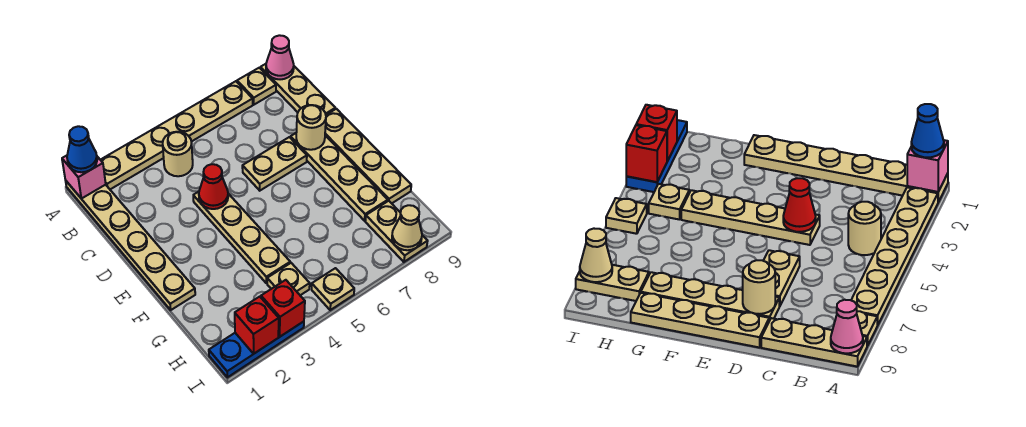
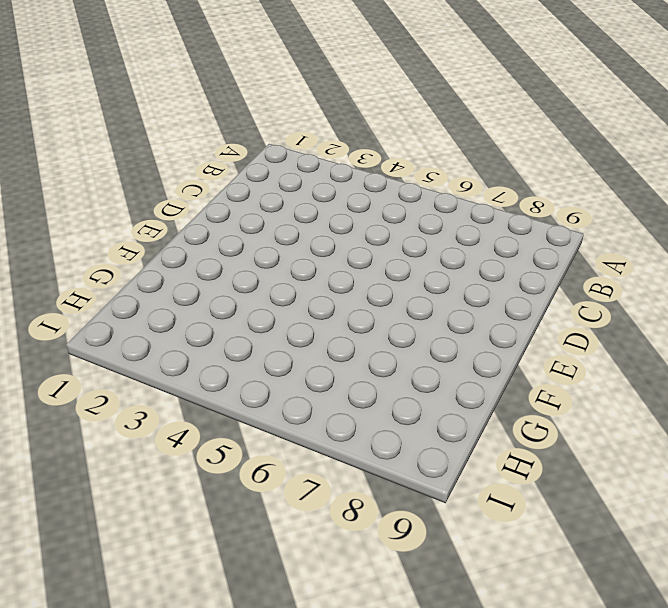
none -> tan 1x6 plate [66,181,195,310]
none -> tan 1x6 plate [101,81,253,189]
none -> tan 1x1 plate [237,68,276,105]

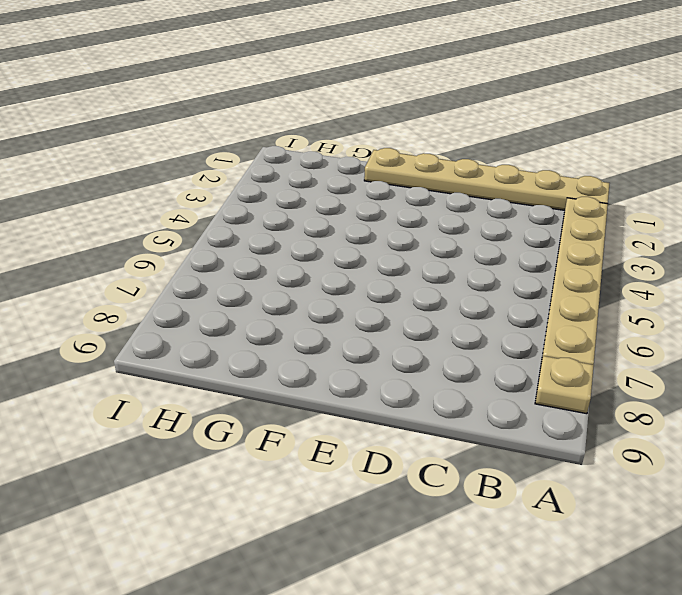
none -> tan 1x3 plate [260,64,335,115]
none -> tan 1x1 round brick [163,132,193,176]
none -> tan 1x4 plate [193,192,290,283]

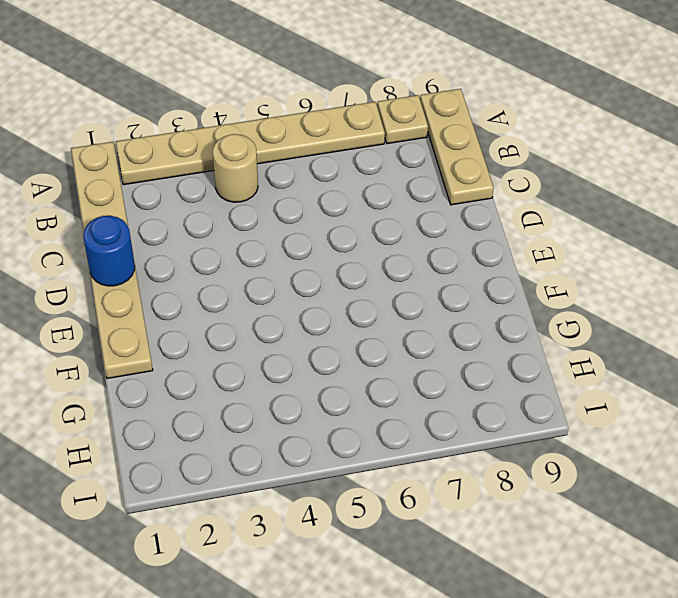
blue 1x1 round brick [83,216,135,286] -> none
none -> tan 1x4 plate [193,192,290,283]
none -> tan 1x2 plate [242,137,307,191]
none -> tan 1x4 plate [291,133,388,221]

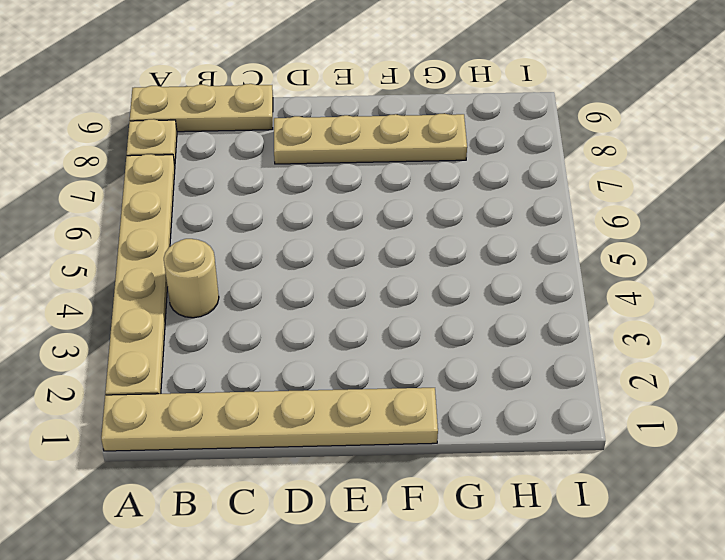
none -> tan 1x4 plate [193,192,290,283]
none -> tan 1x2 plate [242,137,307,191]
none -> tan 1x4 plate [325,109,411,203]

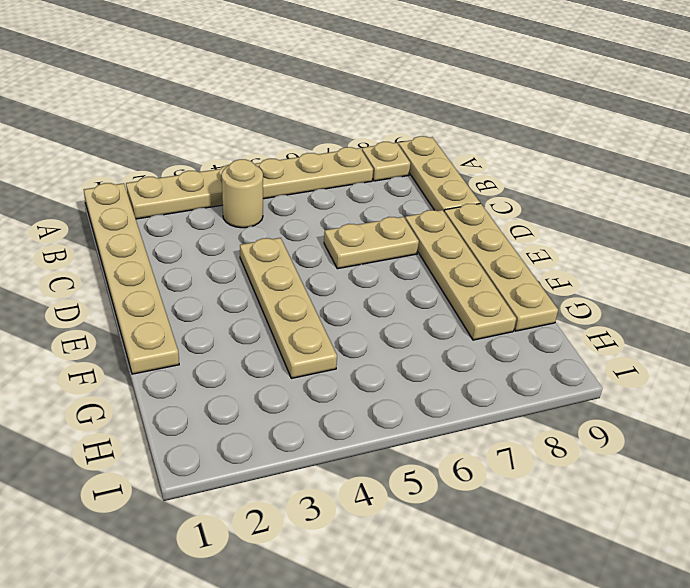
none -> tan 1x1 plate [267,263,310,295]
none -> tan 1x2 plate [365,201,428,262]
none -> blue 1x3 plate [209,322,304,377]

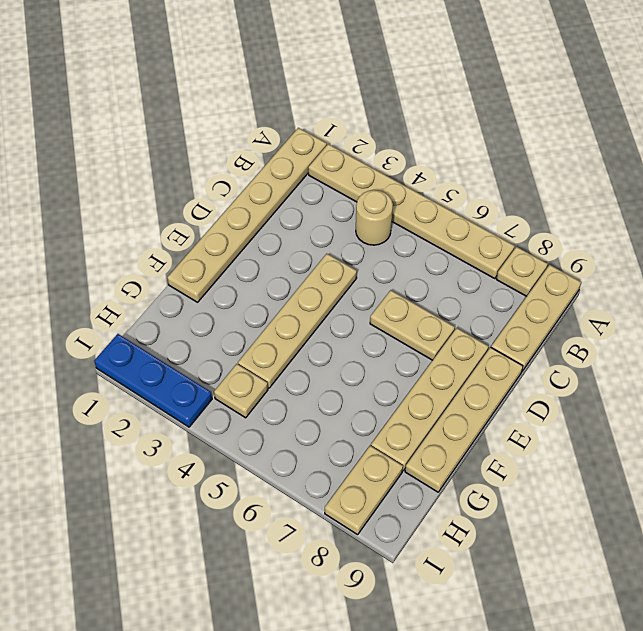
none -> tan 1x1 plate [312,268,354,310]
none -> pink 1x1 brick [62,156,106,199]
none -> pink 1x1 cone [266,35,294,79]

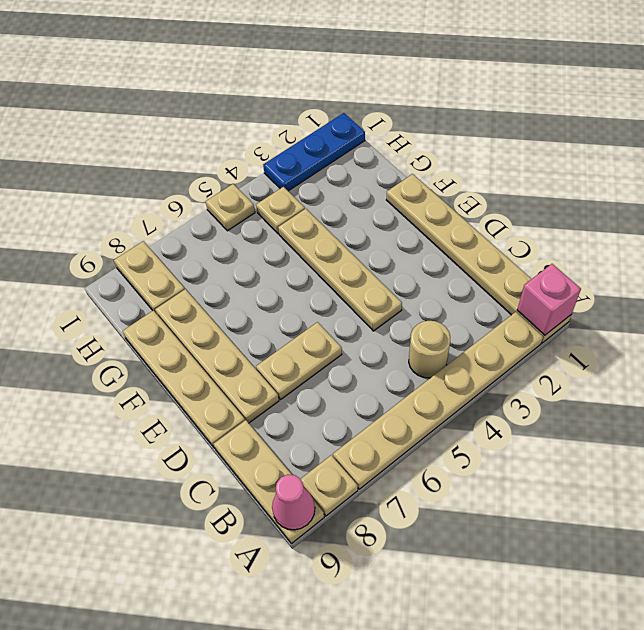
none -> red 1x1 cone [199,164,228,209]
none -> tan 1x1 round brick [296,105,326,150]
none -> red 1x1 brick [235,297,279,354]

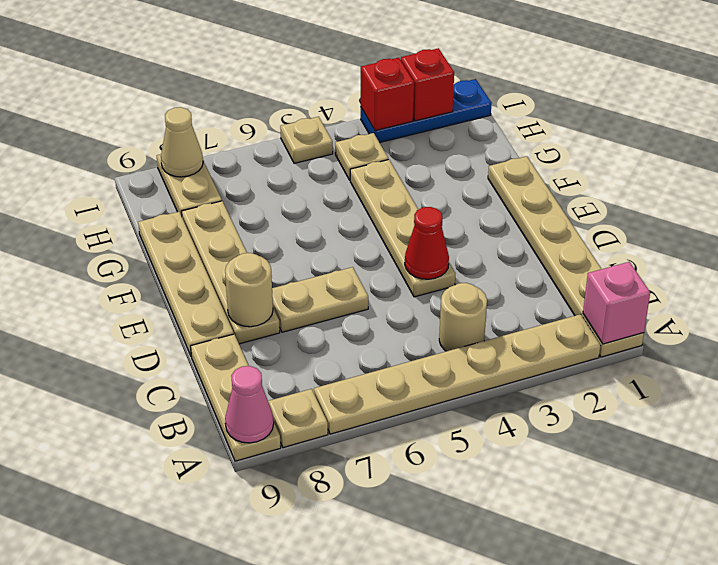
none -> blue 1x1 cone [67,126,97,172]

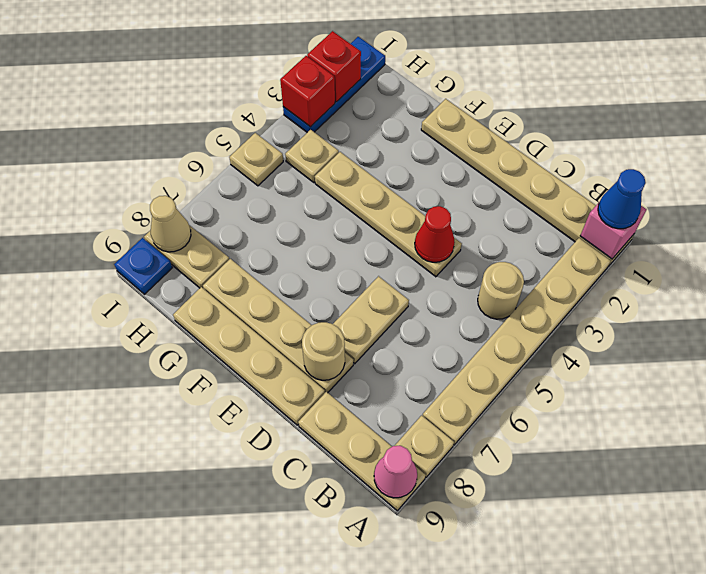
blue 1x1 plate [114,238,172,294] -> none

